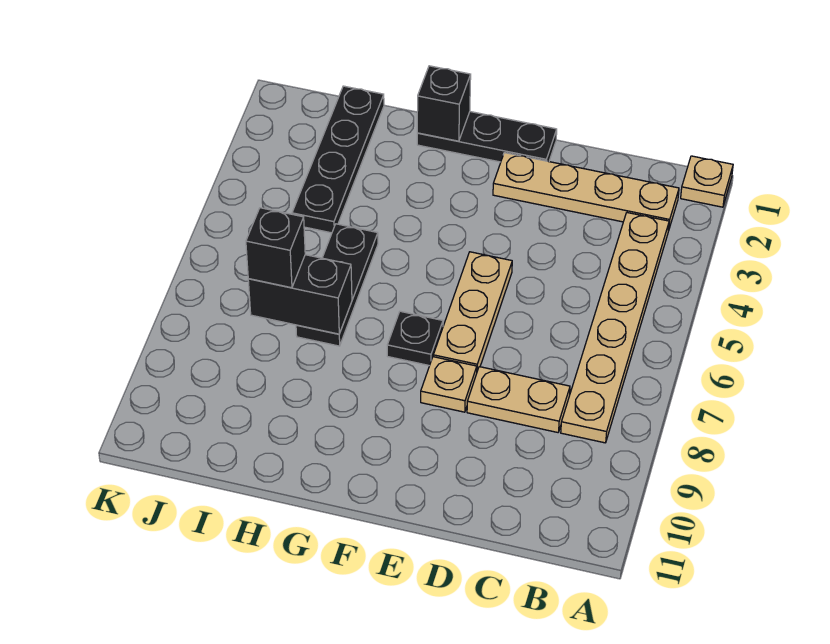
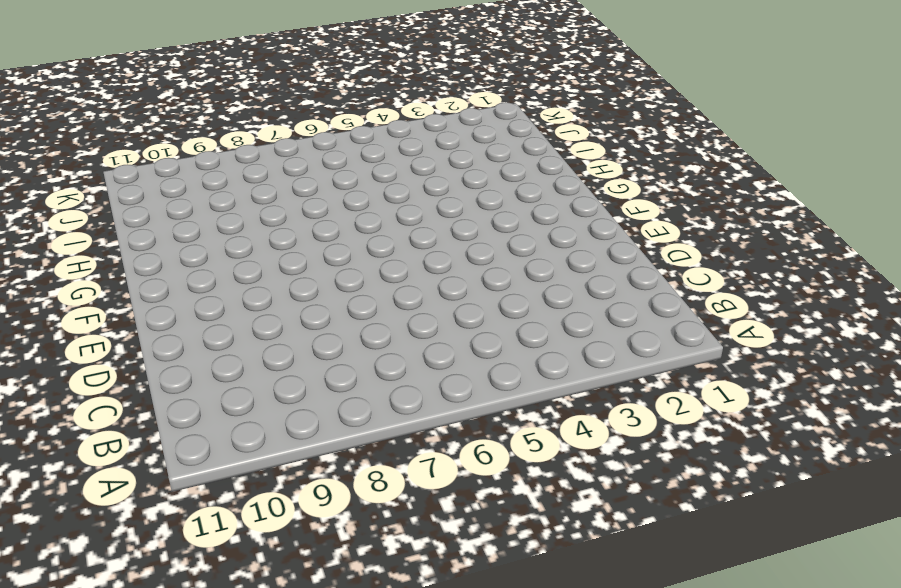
none -> tan 1x1 plate [681,156,733,207]
none -> tan 1x4 plate [493,153,679,231]
none -> tan 1x6 plate [561,213,669,443]

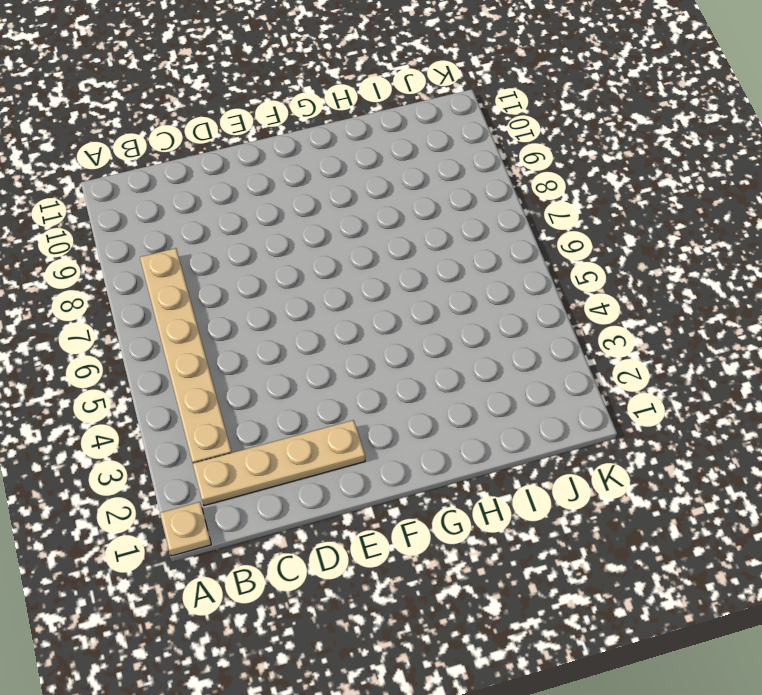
none -> tan 1x2 plate [467,367,570,432]
none -> black 1x3 plate [417,112,557,162]
none -> tan 1x3 plate [433,252,512,371]

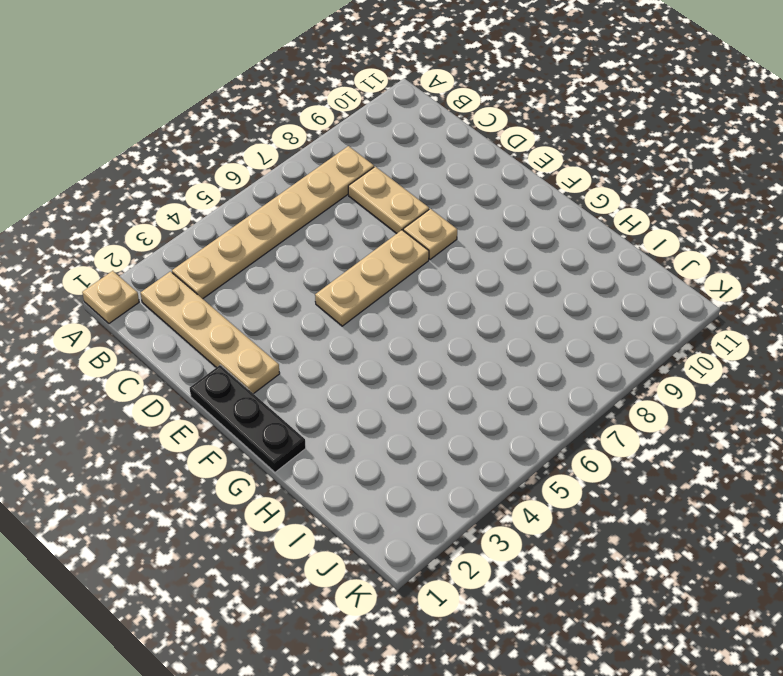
none -> black 1x1 plate [387,311,443,366]
none -> black 1x3 plate [296,224,378,346]
none -> black 1x4 plate [292,86,384,233]

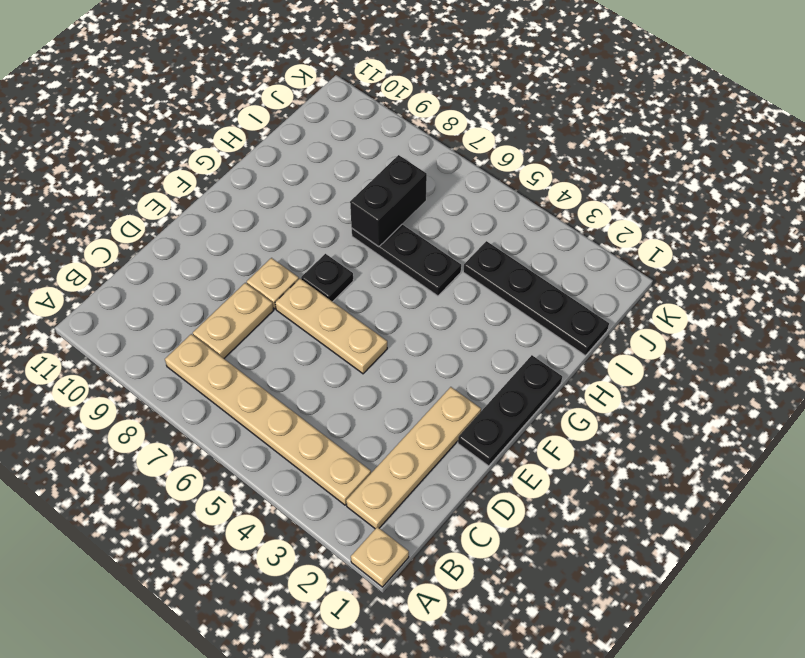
none -> black 1x1 brick [417,66,471,141]
none -> black 1x1 brick [246,208,305,288]

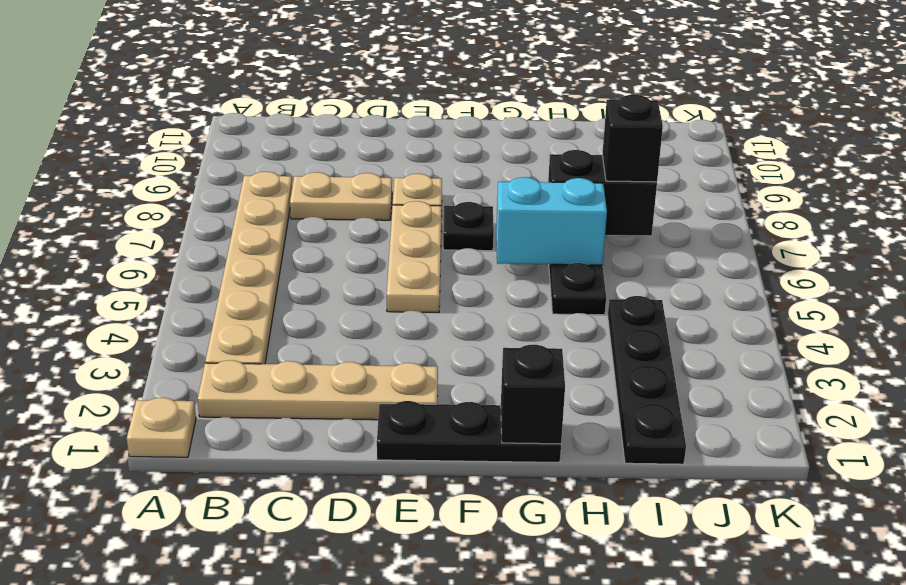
cyan 1x2 brick [496,177,607,265] -> none

